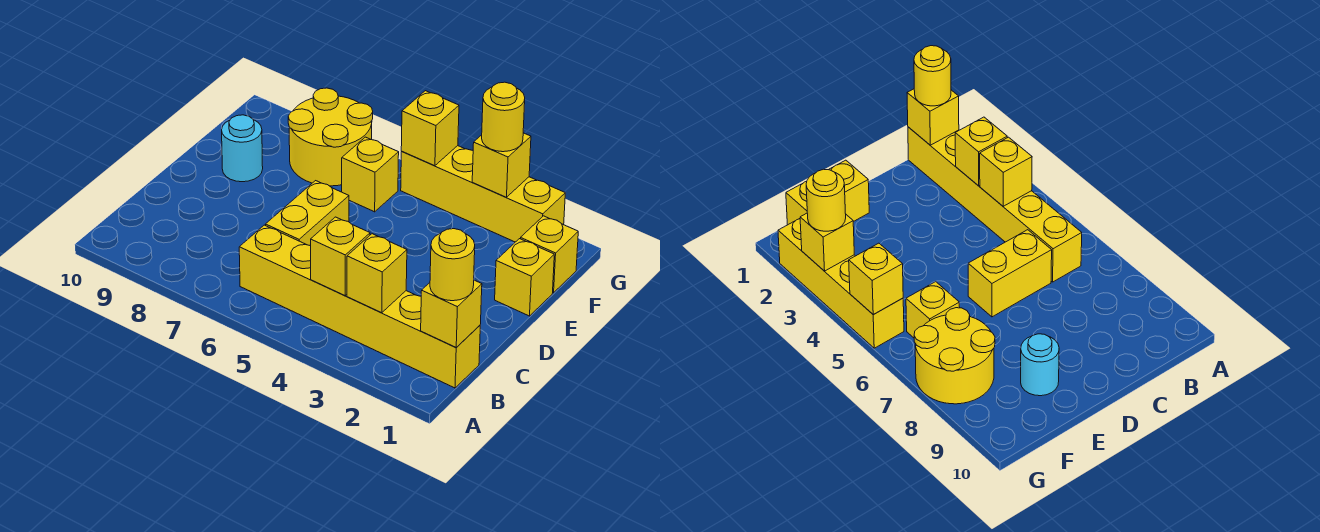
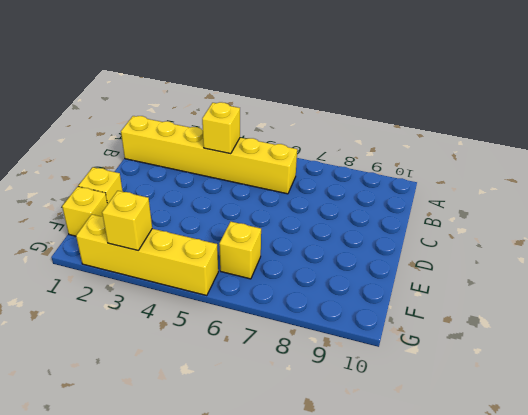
none -> yellow 1x2 brick [266,181,349,246]
none -> cyan 1x1 round brick [222,115,263,182]
none -> yellow 2x2 round brick [288,88,373,186]

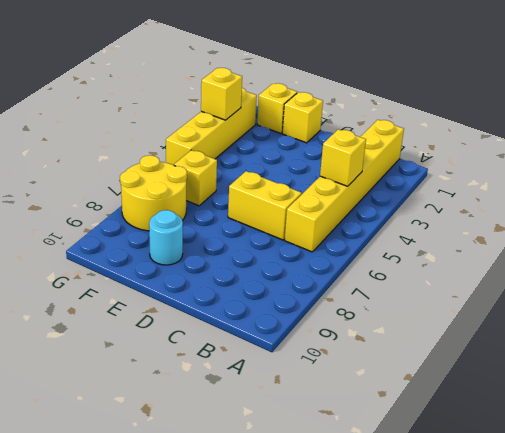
none -> yellow 1x1 brick [421,280,482,347]
none -> yellow 1x1 brick [347,234,407,313]
none -> yellow 1x1 brick [401,91,459,166]

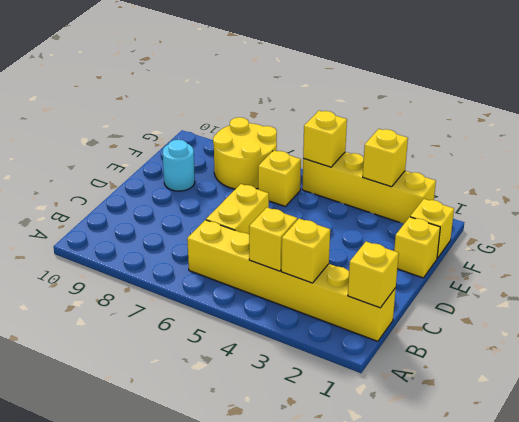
none -> yellow 1x1 round brick [430,229,475,301]
none -> yellow 1x1 round brick [482,82,525,152]

